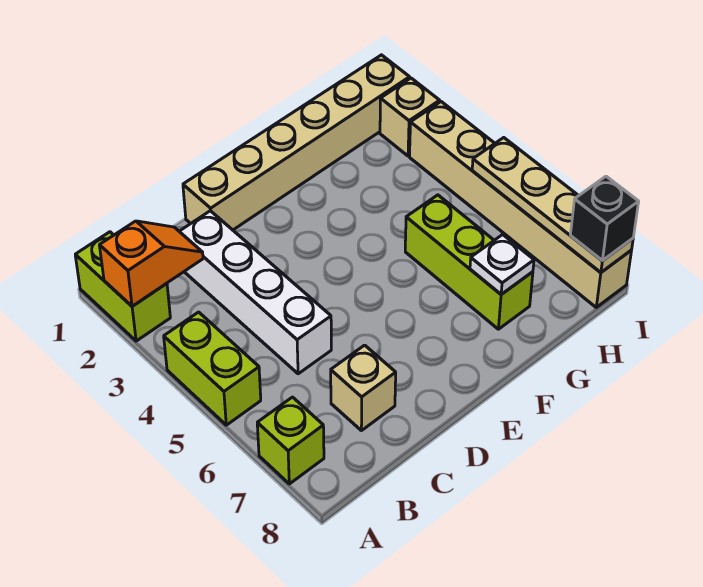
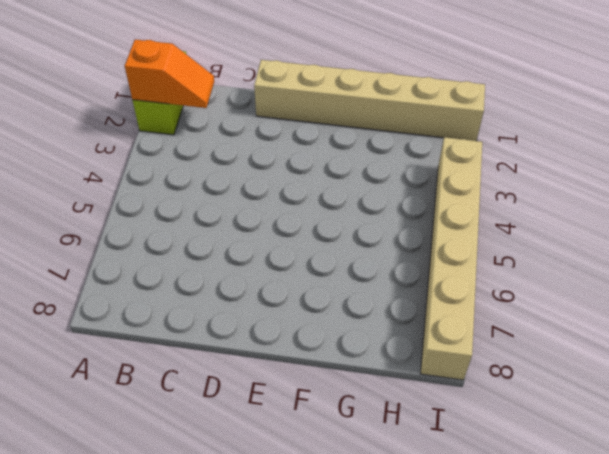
none -> lime 1x2 brick [164,312,261,425]
none -> lime 1x1 brick [257,397,324,484]
none -> white 1x4 brick [179,211,331,374]

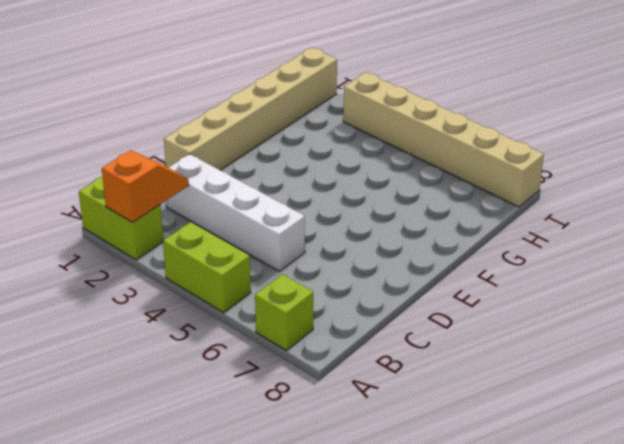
none -> tan 1x1 brick [331,345,396,431]
none -> lime 1x3 brick [405,195,533,329]
none -> tan 1x1 brick [380,78,440,156]

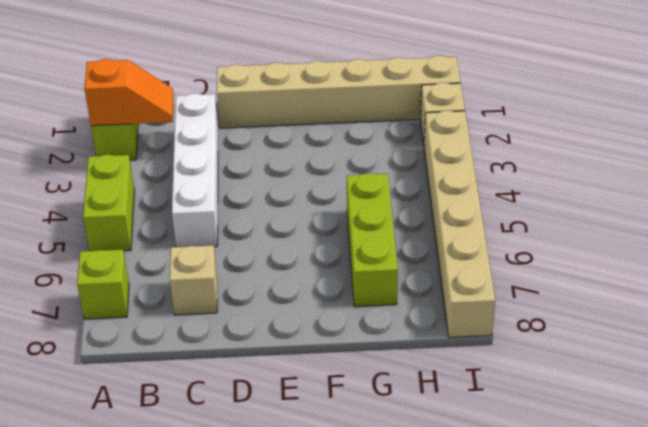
none -> white 1x1 plate [470,235,534,294]
none -> tan 1x4 plate [472,138,633,272]
none -> black 1x1 brick [570,176,639,260]

